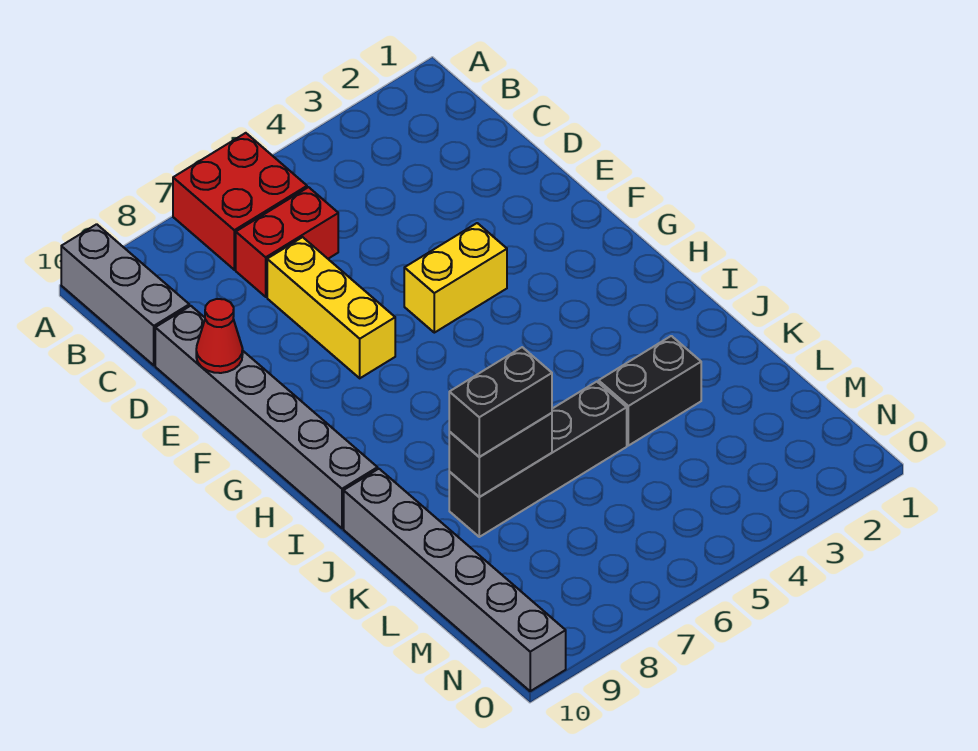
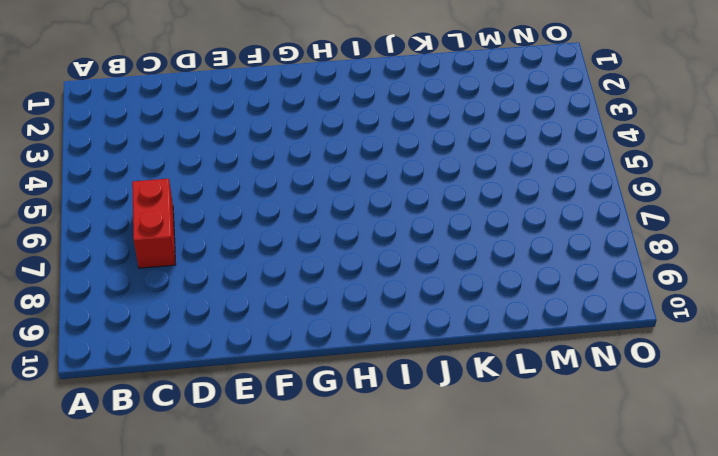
none -> red 2x2 brick [173,133,307,270]
none -> grey 1x3 brick [61,224,189,365]
none -> yellow 1x3 brick [267,237,395,378]

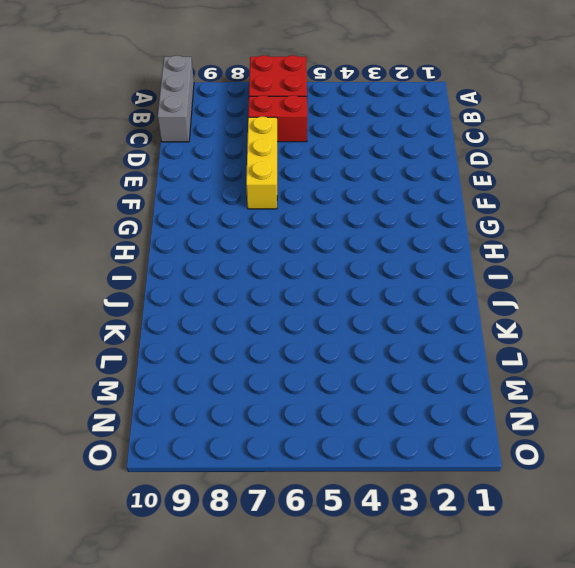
none -> grey 1x6 brick [155,306,378,528]
none -> yellow 1x2 brick [404,223,507,333]
none -> grey 1x6 brick [344,469,566,691]

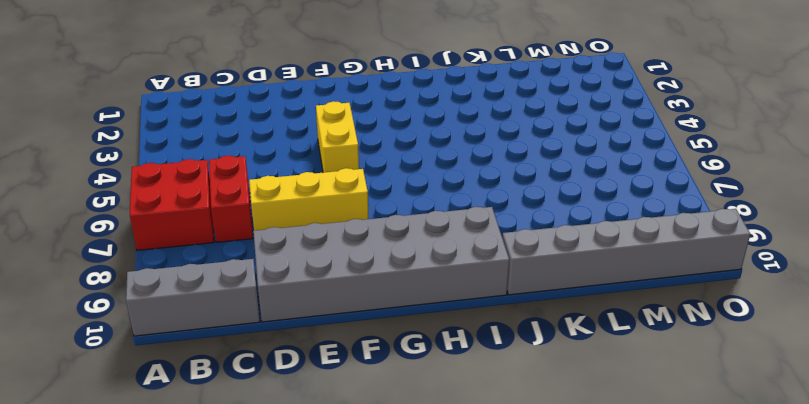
grey 2x6 brick [253,207,509,322] -> grey 1x6 brick [155,306,378,528]
none -> black 1x2 brick [599,336,701,446]
none -> black 1x4 brick [449,382,627,537]
none -> red 1x1 cone [196,299,243,373]

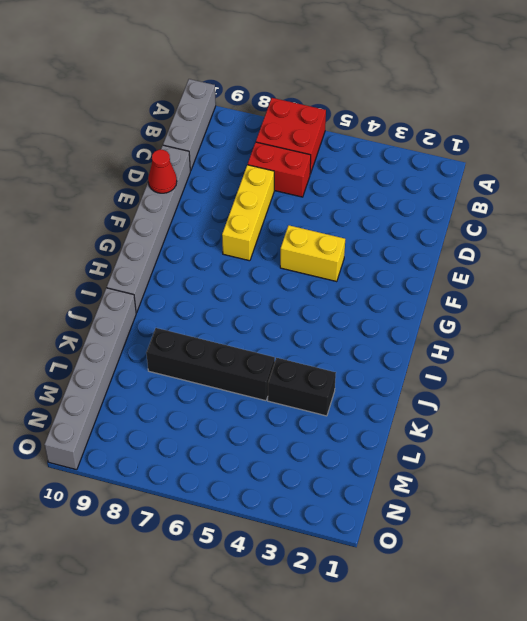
none -> black 1x2 brick [449,413,552,497]
none -> black 1x2 brick [449,347,552,457]

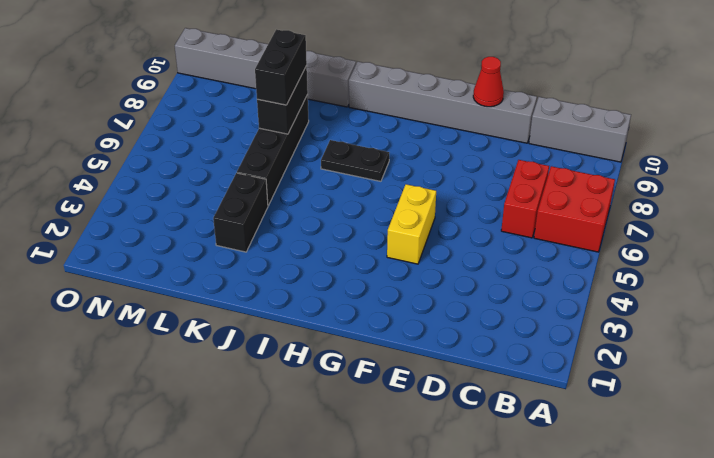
black 1x2 plate [321,140,389,181] -> none
none -> yellow 1x3 brick [267,237,395,378]

